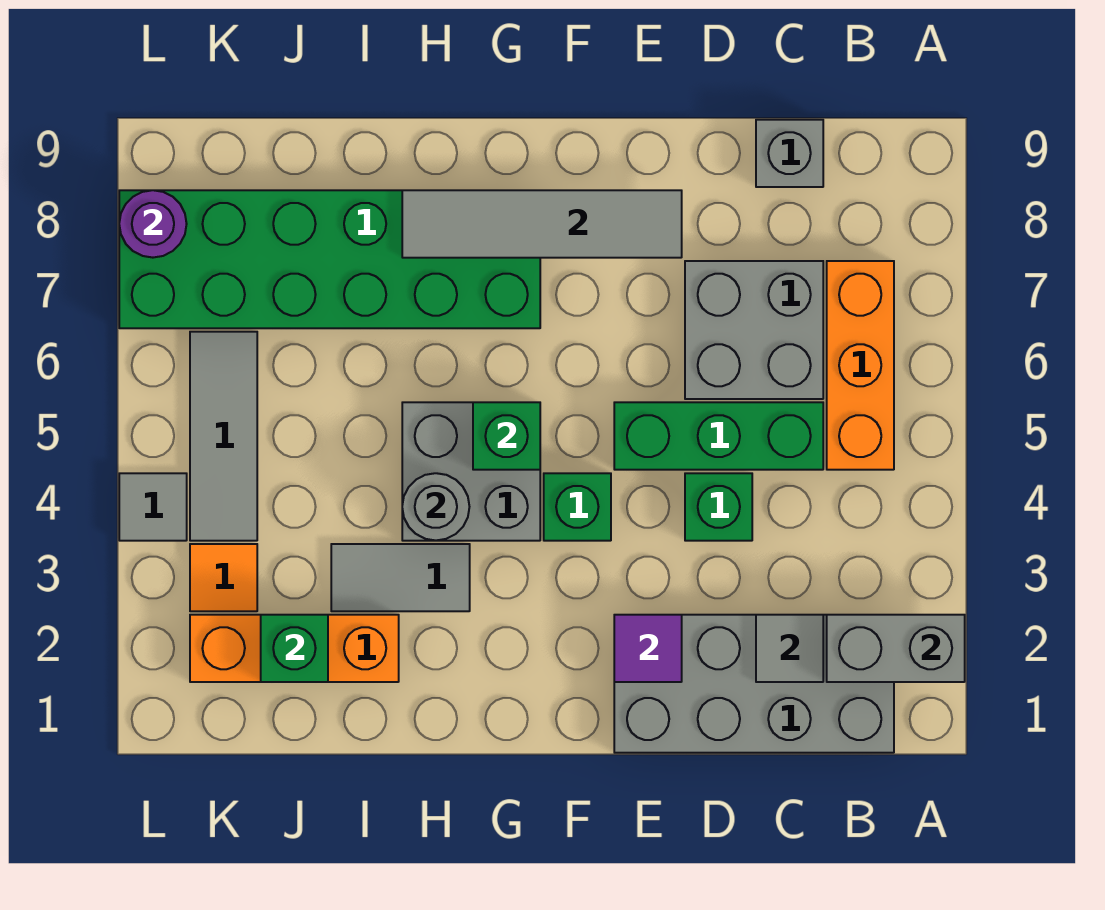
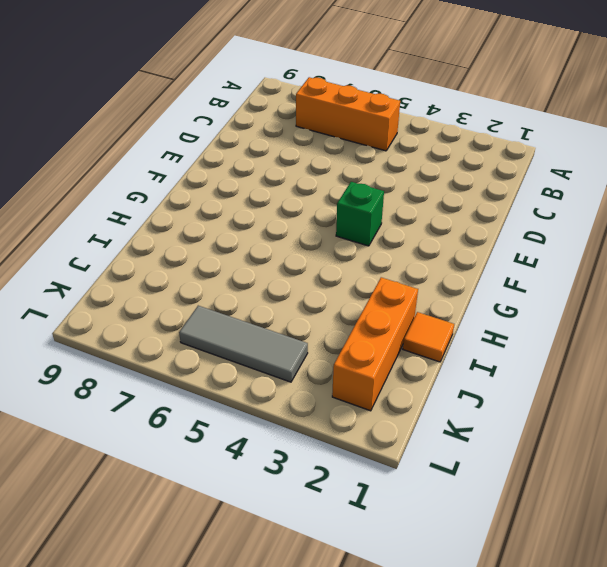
orange 1x1 tile [403,312,454,362] -> orange 1x1 tile moved to [190,544,257,611]
none -> grey 2x4 brick [614,615,894,753]
none -> green 1x3 brick [614,402,823,470]
none -> grey 2x2 brick [685,261,823,399]

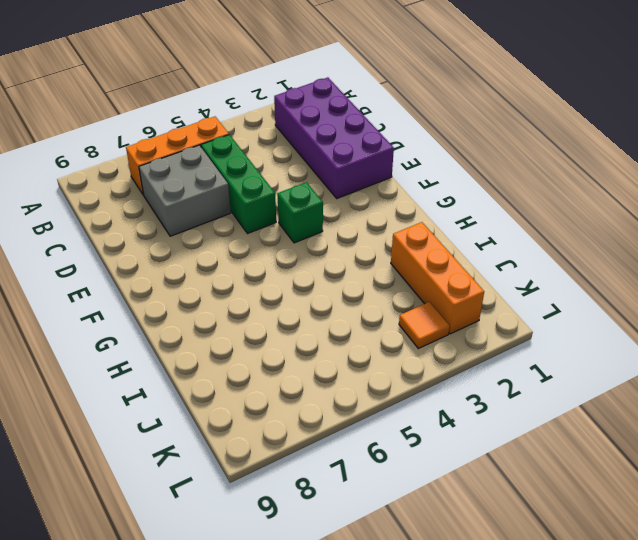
purple 2x4 brick [274,77,394,198] -> grey 2x4 brick [614,615,894,753]
none -> grey 1x1 brick [756,120,823,187]
none -> green 1x1 brick [685,473,752,541]
none -> grey 2x2 brick [402,402,540,541]

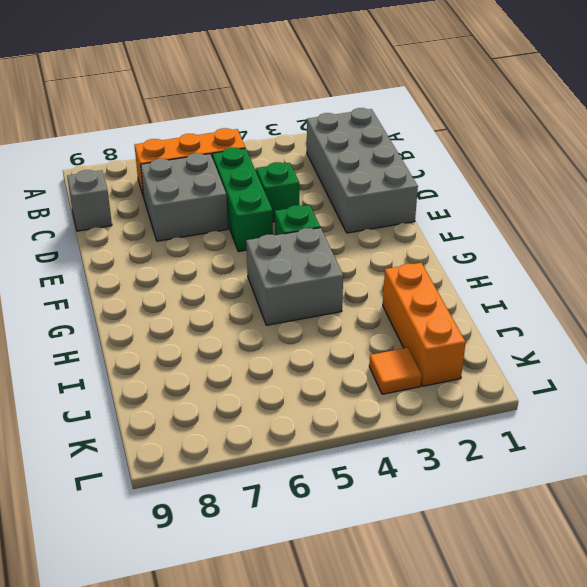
none -> green 2x6 brick [119,190,540,328]
none -> grey 1x2 tile [331,544,470,611]
none -> grey 1x3 tile [190,332,257,541]

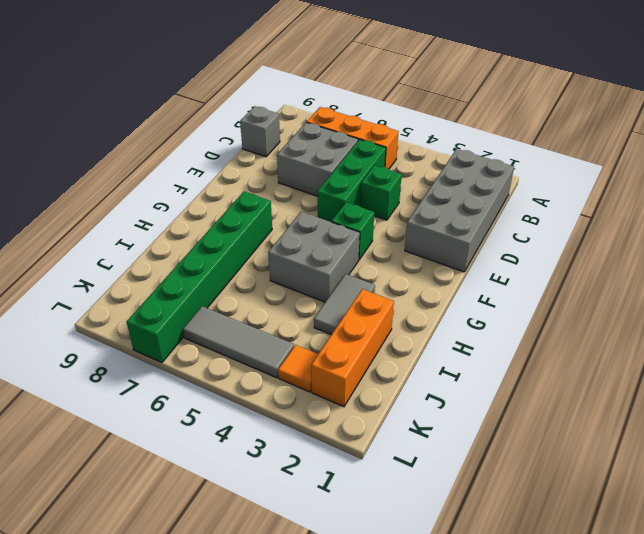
green 1x6 brick [127,191,272,363] -> green 2x6 brick [119,190,540,328]
none -> grey 1x1 tile [119,473,187,541]
none -> grey 1x2 brick [827,615,965,682]
none -> grey 1x1 tile [756,615,823,682]

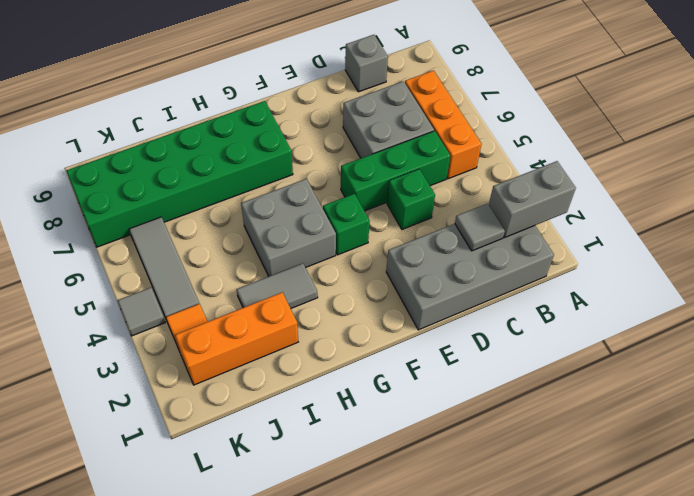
none -> purple 1x1 tile [614,615,682,682]
none -> grey 1x4 tile [402,190,682,258]
none -> green 1x1 brick [473,402,540,470]

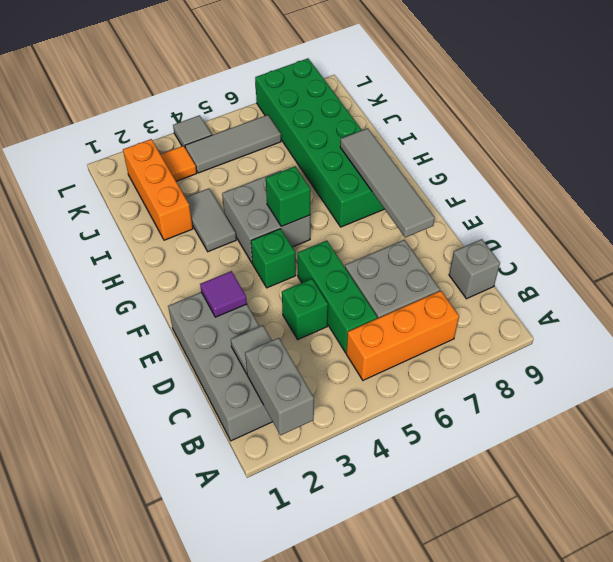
none -> grey 1x1 round brick [402,473,469,541]
none -> green 1x1 brick [261,615,328,682]
none -> purple 1x1 round brick [119,190,187,258]

